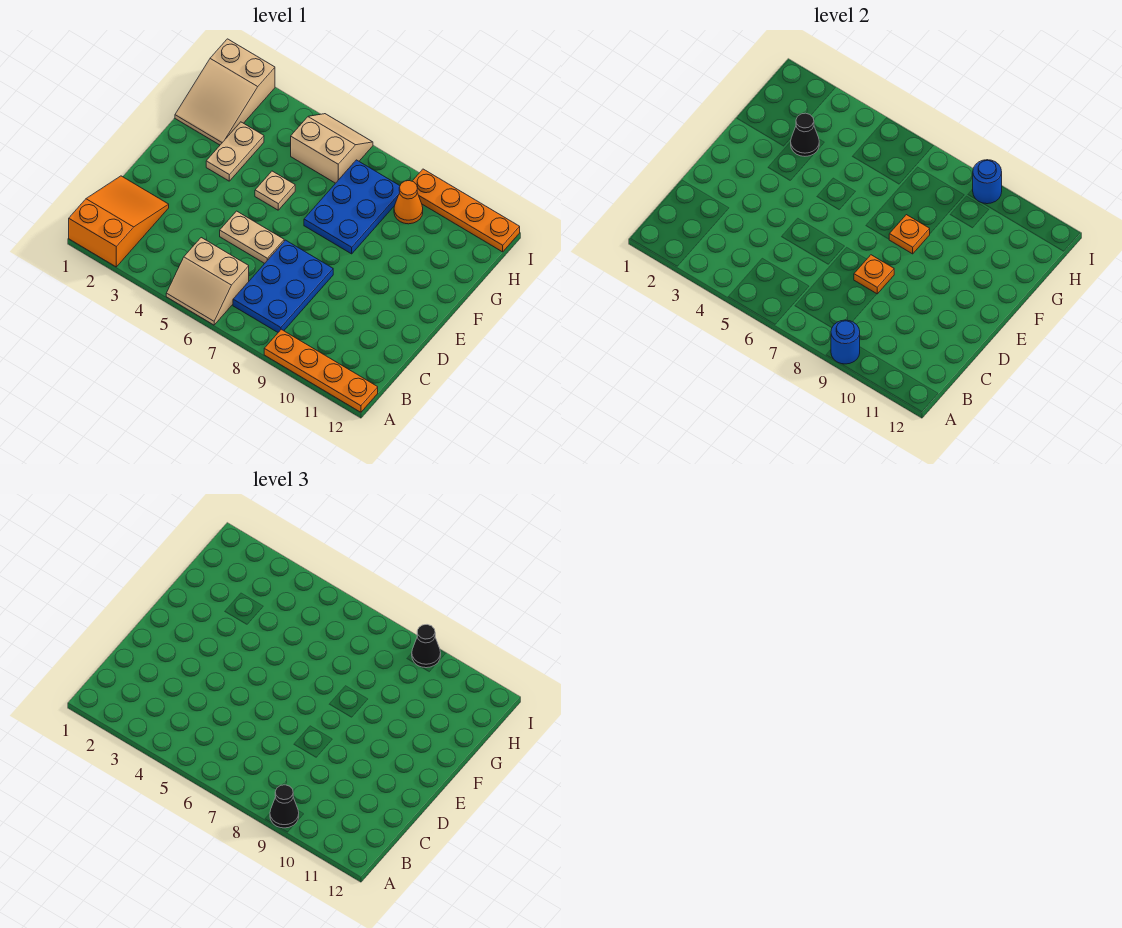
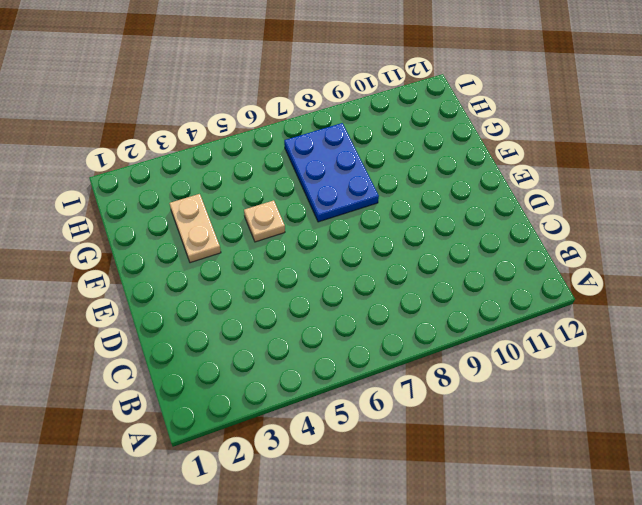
none -> orange 2x3 slope [69,176,169,267]
none -> tan 2x2 slope [166,238,249,325]
none -> orange 1x4 plate [264,329,378,412]

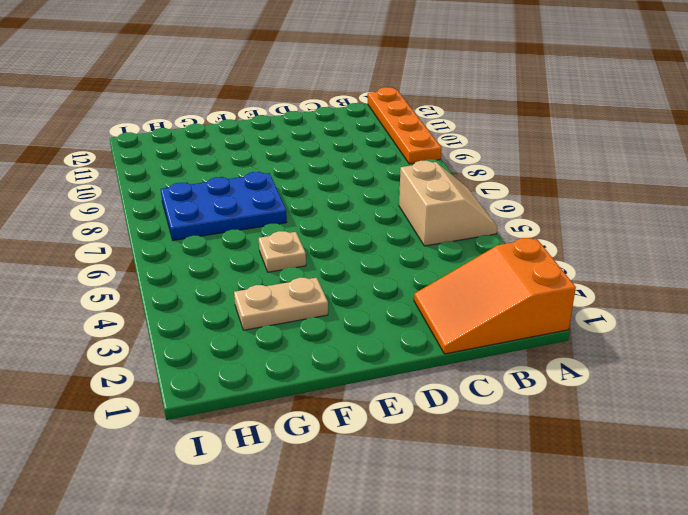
none -> blue 2x3 plate [233,240,333,332]
none -> tan 1x2 plate [220,211,284,263]
none -> tan 2x3 slope [175,39,275,145]

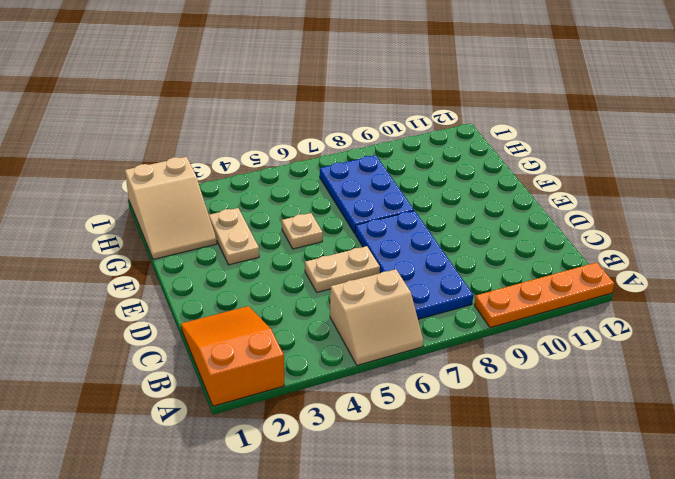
blue 2x4 plate [355,211,473,319] -> blue 2x3 plate [233,240,333,332]
none -> tan 2x2 slope [291,114,373,183]
none -> orange 1x1 cone [394,181,423,224]
none -> orange 1x4 plate [413,169,520,252]

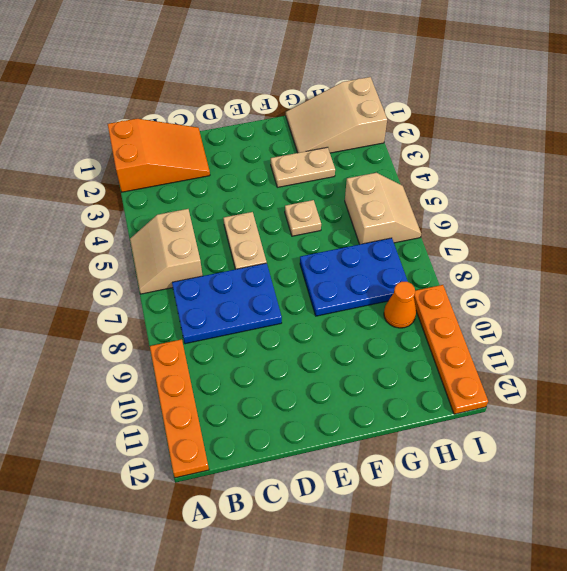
none -> blue 1x1 round brick [831,320,860,364]
none -> orange 1x1 plate [854,255,894,294]
none -> orange 1x1 plate [889,215,930,254]

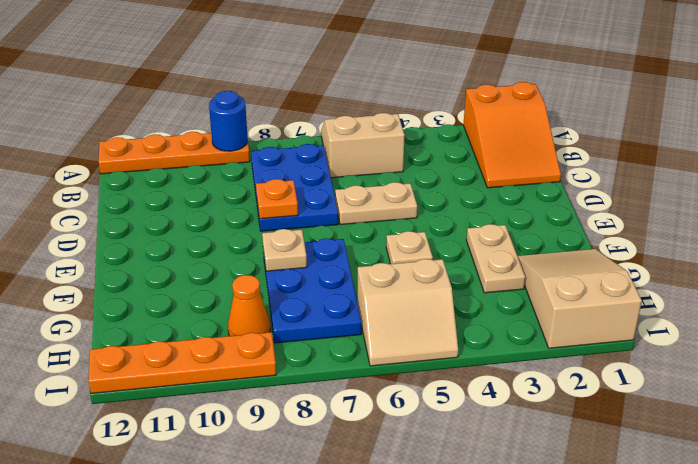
tan 1x1 plate [262,229,307,271] -> orange 1x1 plate [889,215,930,254]
none -> black 1x1 cone [791,113,819,156]
none -> blue 1x1 round brick [973,160,1002,204]
none -> black 1x1 cone [270,785,299,828]

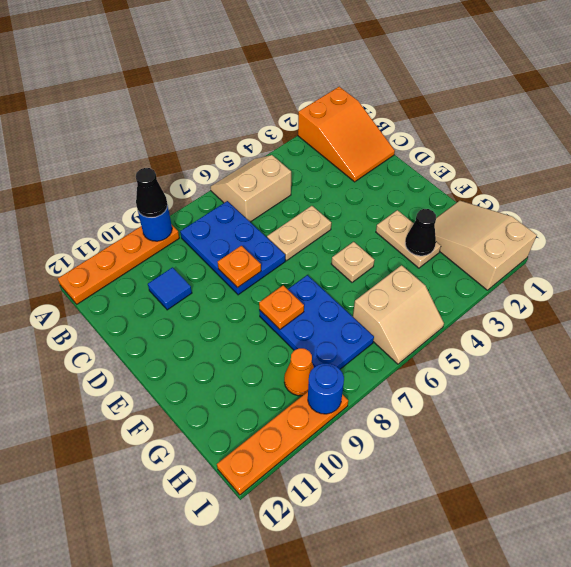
blue 1x1 tile [148,267,192,310] -> none
none -> black 1x1 cone [412,625,441,668]

